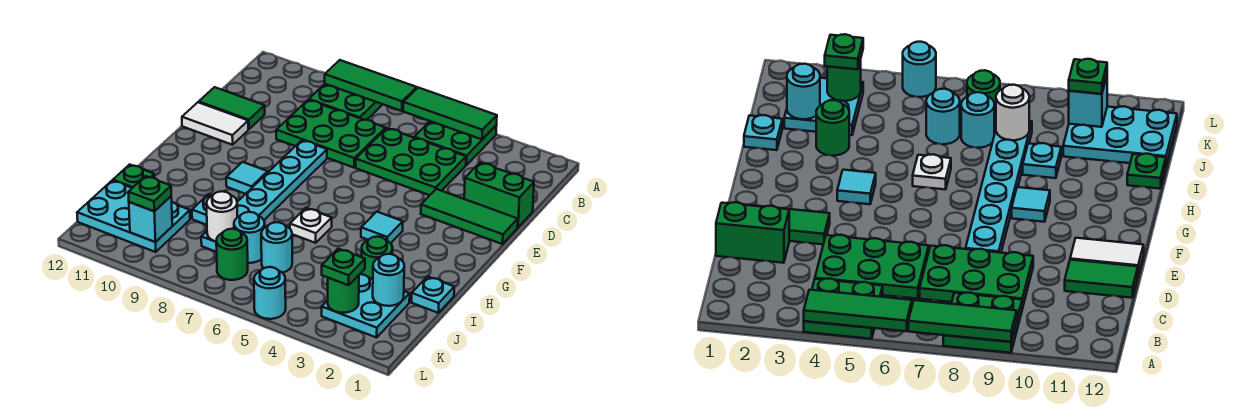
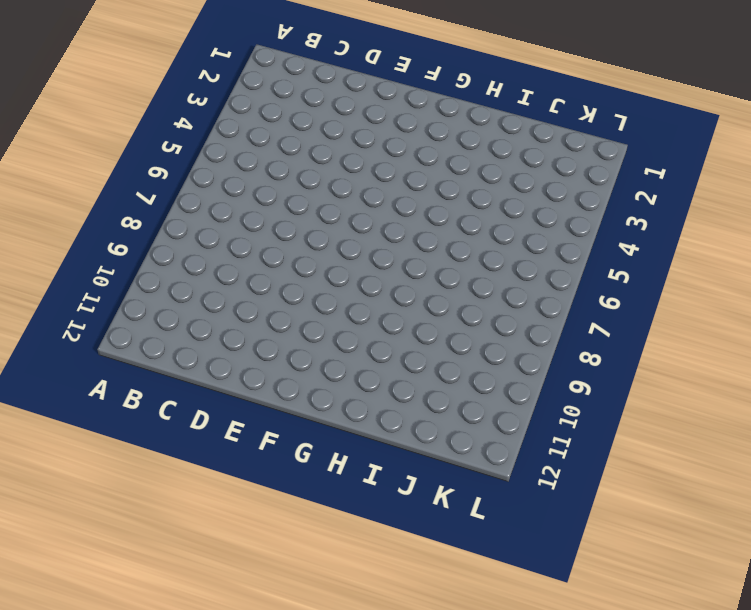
none -> green 2x2 plate [414,121,497,165]
none -> green 2x2 plate [309,84,383,120]
none -> green 2x3 plate [356,128,466,195]
none -> green 2x3 plate [276,100,386,168]

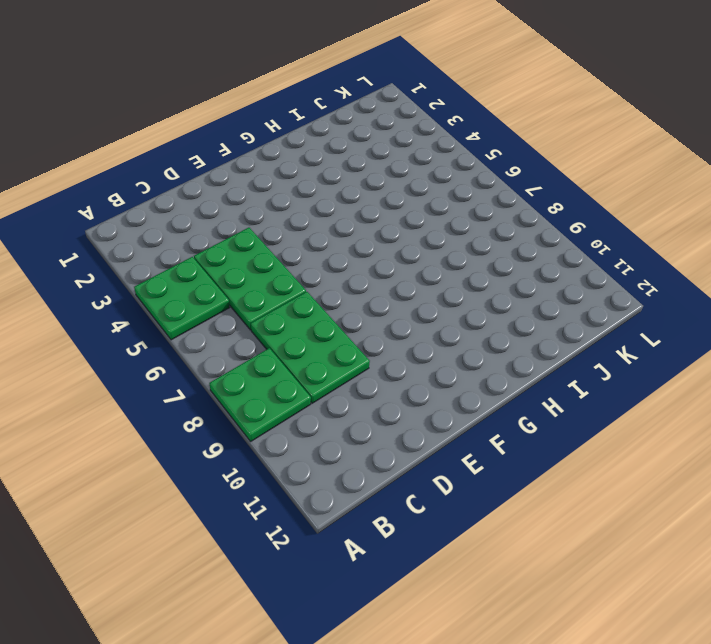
none -> green 1x2 brick [464,163,534,227]
none -> green 1x2 tile [199,87,265,129]
none -> green 1x3 tile [421,189,518,244]
none -> cyan 1x6 plate [201,140,327,252]

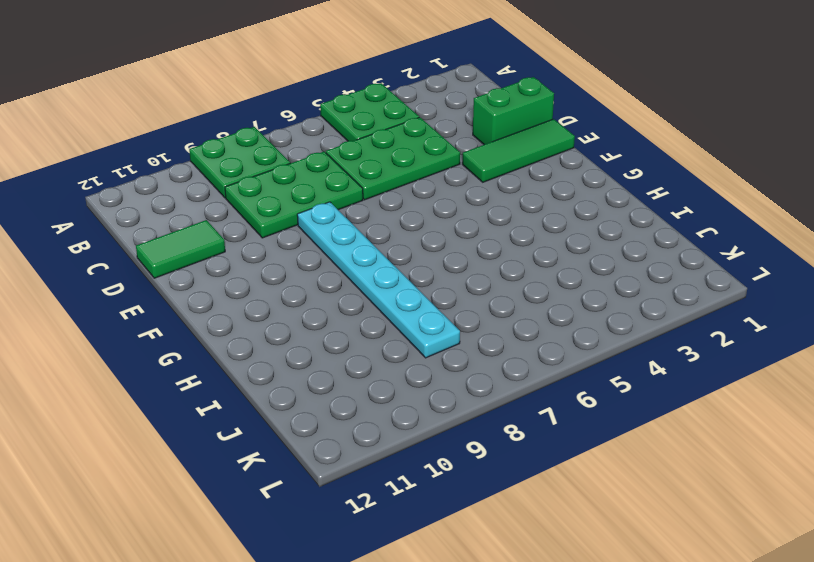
none -> white 1x2 tile [182,102,248,145]
none -> cyan 1x1 tile [361,212,403,243]
none -> cyan 1x1 tile [226,162,268,194]
none -> white 1x1 plate [290,208,332,243]

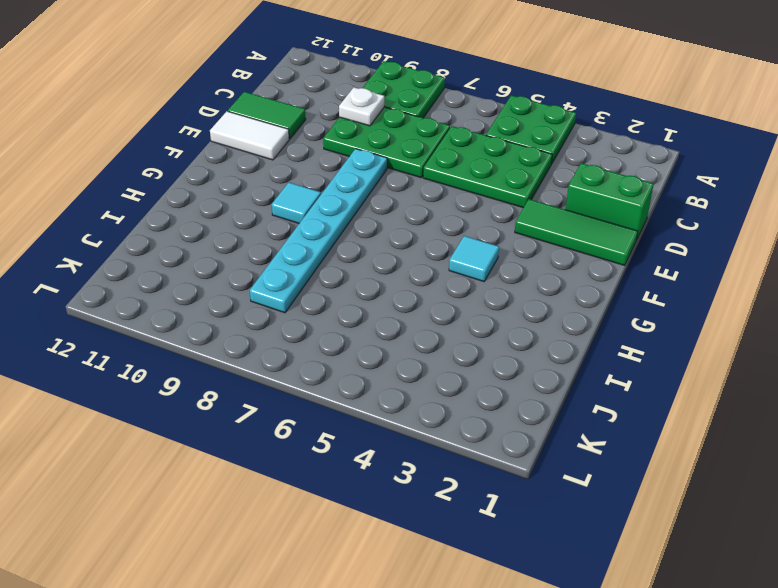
white 1x1 plate [339,87,384,126] -> white 1x1 plate moved to [290,208,332,243]
none -> cyan 1x1 plate [412,276,454,313]
none -> green 1x1 round brick [361,237,393,279]
none -> cyan 1x1 plate [192,194,212,225]
none -> green 1x1 plate [113,164,155,188]

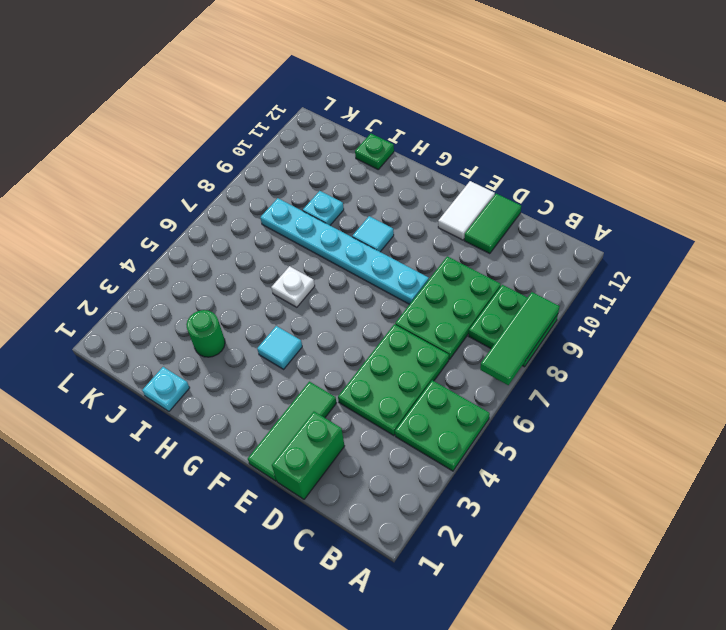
none -> cyan 2x2 plate [322,274,410,338]
none -> cyan 1x1 round brick [261,222,292,273]
none -> cyan 1x1 round brick [234,212,265,263]
none -> cyan 2x3 plate [77,181,190,252]

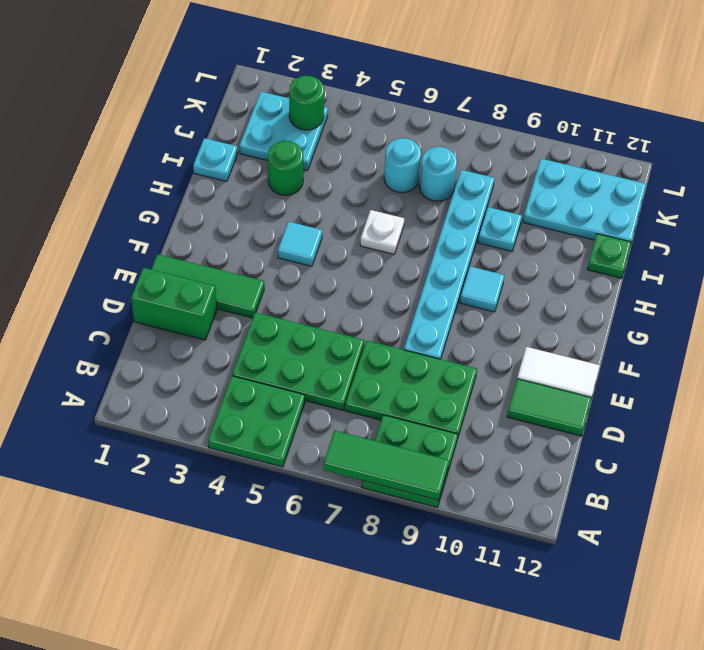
none -> green 1x1 round brick [216,229,248,280]
none -> cyan 1x1 round brick [254,267,286,319]
none -> green 1x3 tile [403,88,497,139]
none -> cyan 1x1 round brick [373,254,404,306]

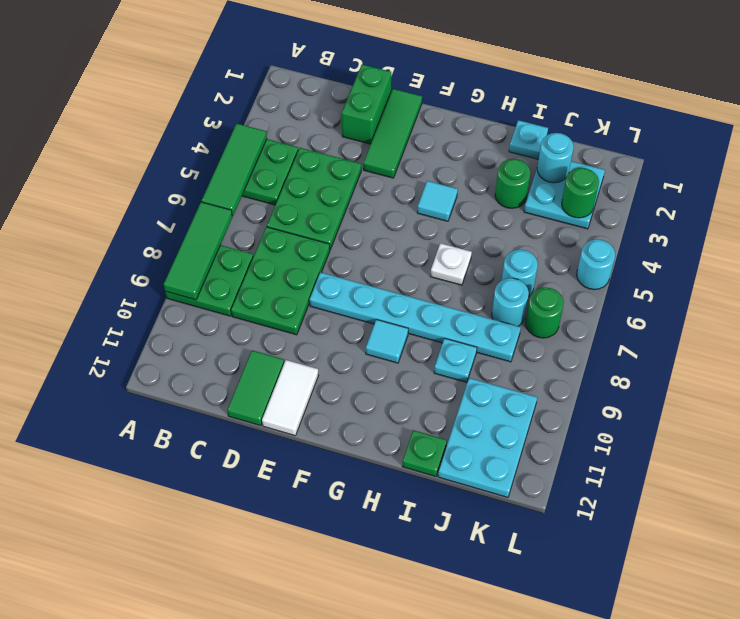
none -> white 1x1 round brick [207,191,237,241]
none -> cyan 1x1 brick [129,196,172,242]
none -> green 1x1 plate [322,249,365,285]
none -> green 1x1 plate [128,176,171,211]

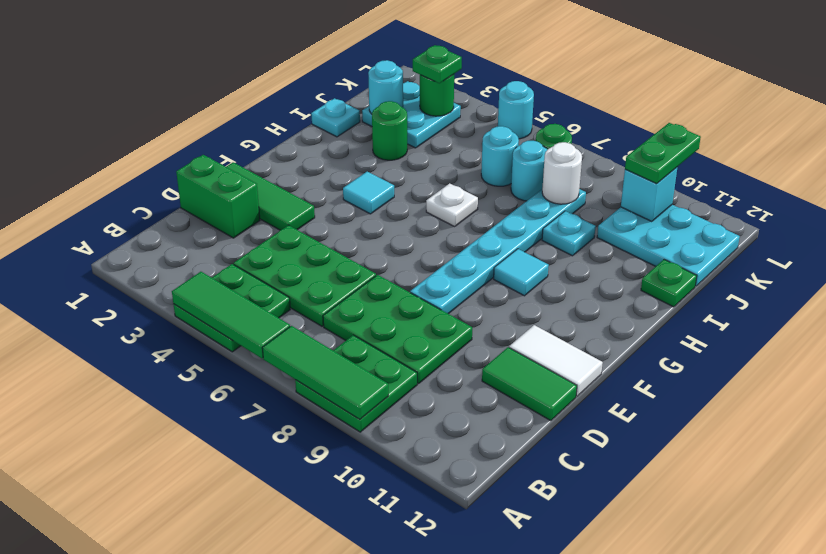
green 1x2 plate [625,123,701,184] -> green 1x1 plate [128,176,171,211]

